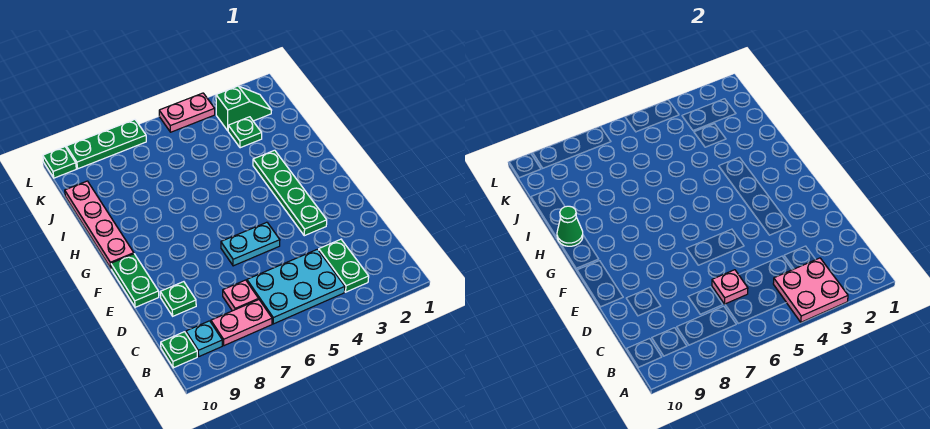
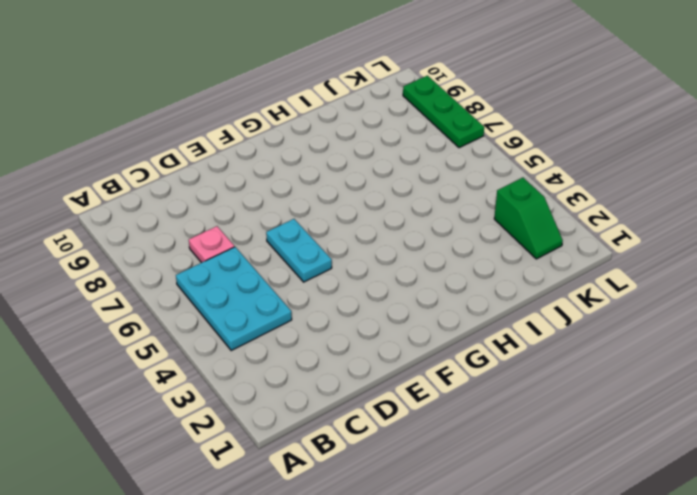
none -> green 1x2 plate [319,239,369,292]
none -> pink 1x2 plate [211,300,272,346]
none -> cyan 1x1 plate [186,321,222,356]

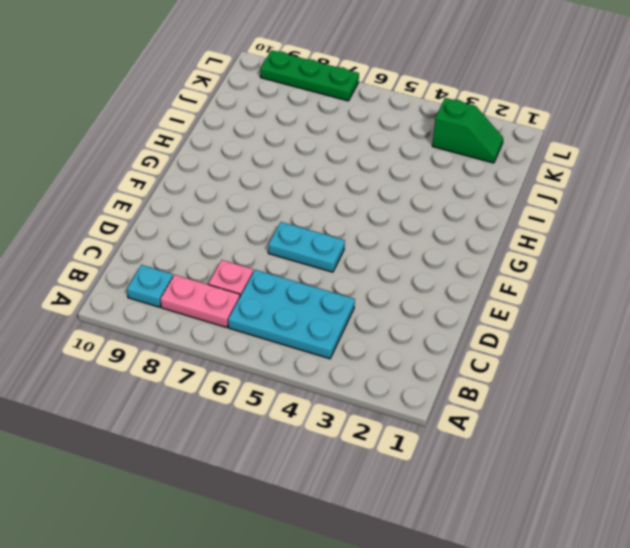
none -> green 1x2 plate [319,239,369,292]
none -> green 1x1 plate [161,332,197,368]
none -> green 1x1 plate [160,282,196,316]

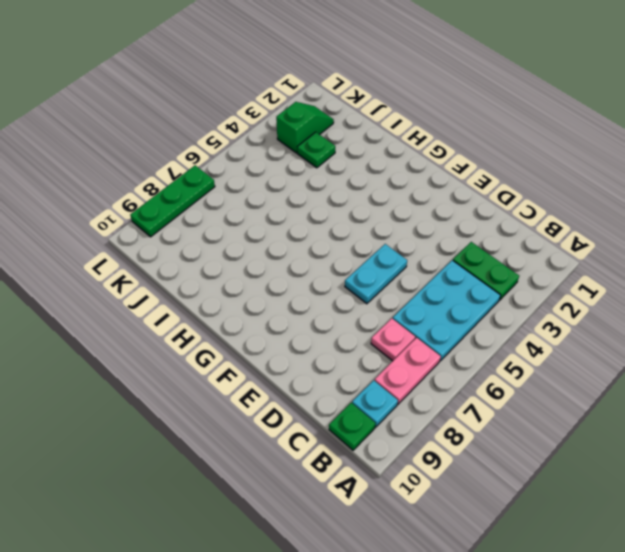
none -> green 1x1 plate [160,282,196,316]
none -> green 1x4 plate [253,150,327,236]
none -> green 1x2 plate [111,254,159,307]

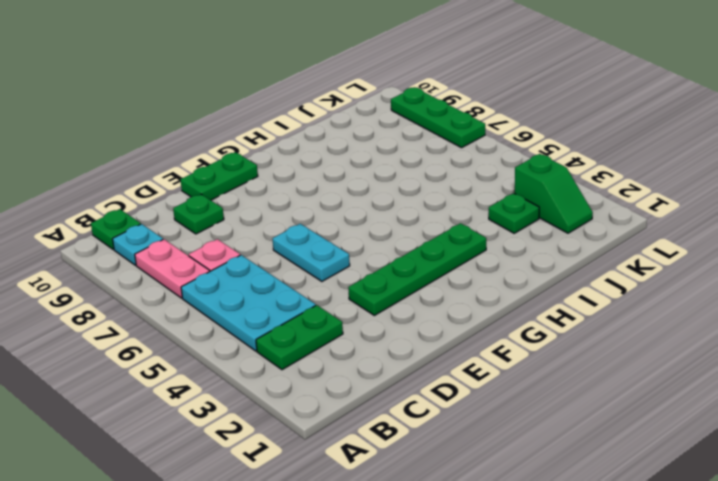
none -> pink 1x4 plate [65,181,134,268]
none -> pink 1x2 plate [159,93,215,132]
none -> green 1x1 plate [43,147,76,178]

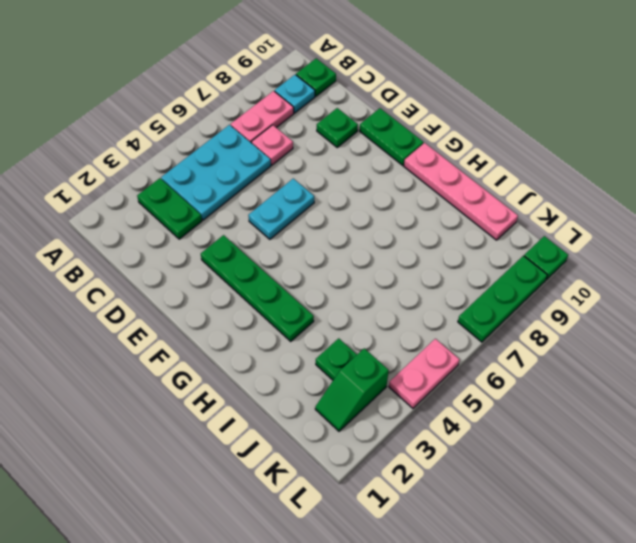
none -> pink 2x2 plate [773,258,848,322]
none -> pink 1x1 plate [712,270,748,304]
none -> green 1x1 cone [557,206,583,246]

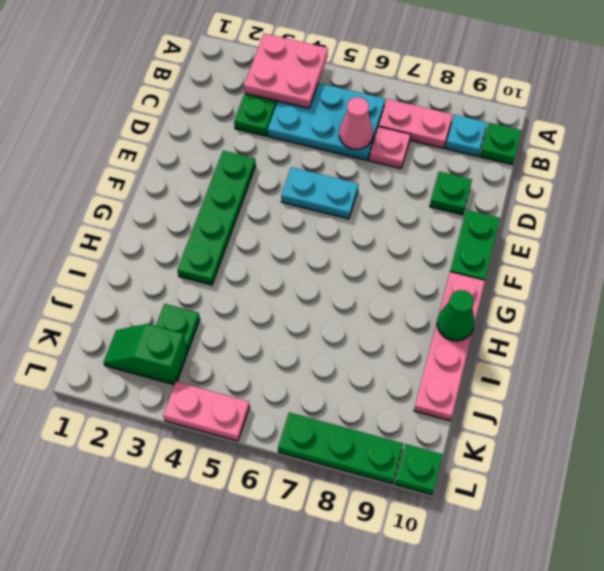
pink 1x1 cone [339,97,373,149] -> pink 1x1 plate [712,270,748,304]

